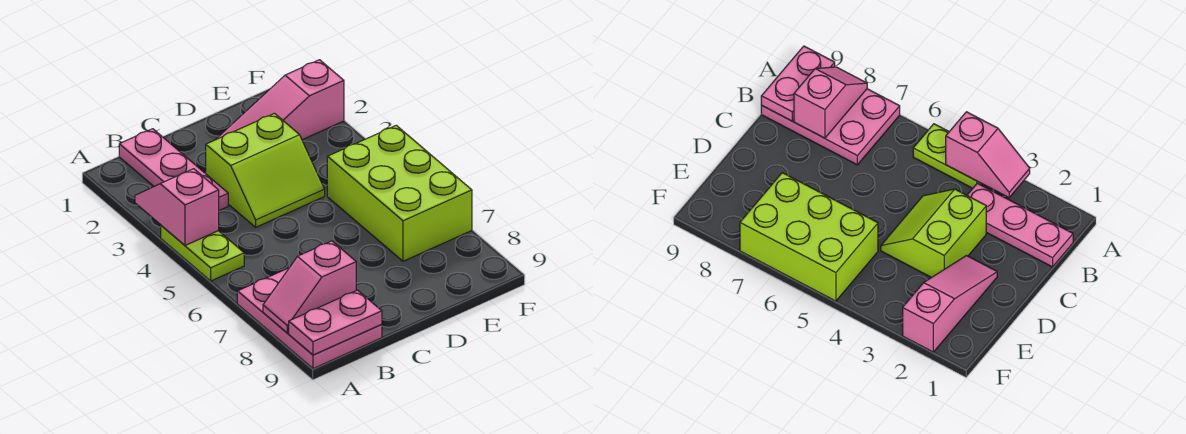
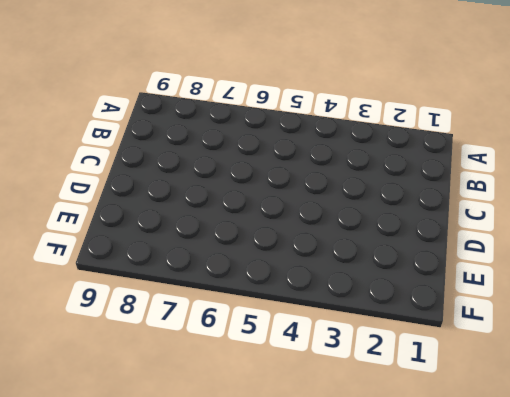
none -> lime 1x2 plate [161,226,244,281]
none -> pink 2x3 plate [237,268,382,369]

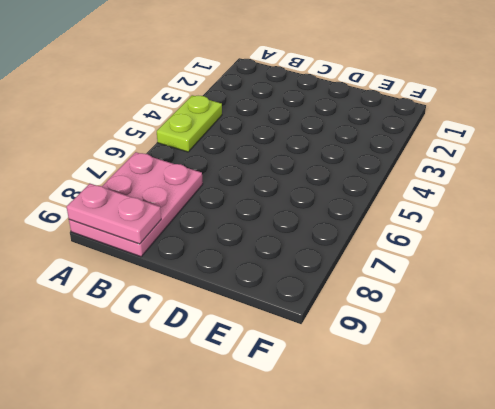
none -> pink 1x3 plate [119,129,228,210]
none -> lime 2x2 slope [205,113,325,227]

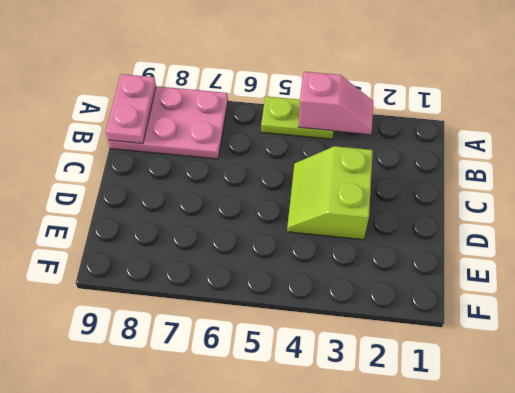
none -> pink 1x3 plate [119,129,228,210]
none -> pink 1x3 slope [217,60,344,140]

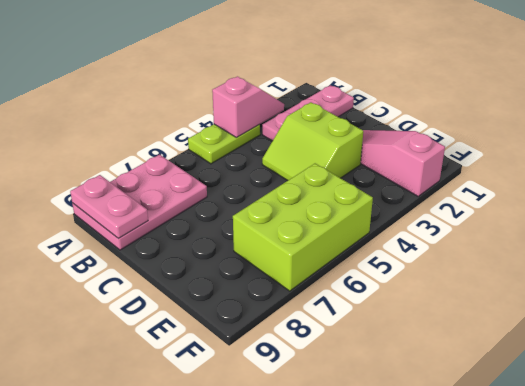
none -> pink 1x2 slope [263,241,356,333]

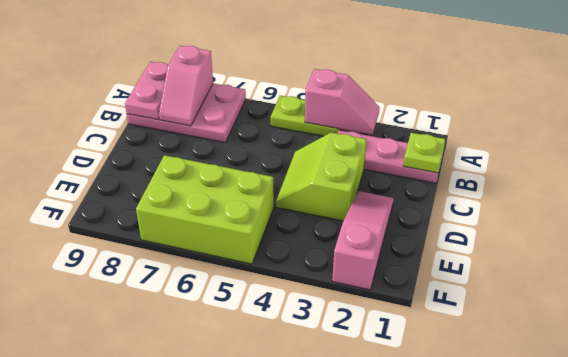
pink 1x2 slope [159,46,213,126] -> pink 1x2 slope turned to [263,241,356,333]
lime 1x1 plate [403,133,445,173] -> none

